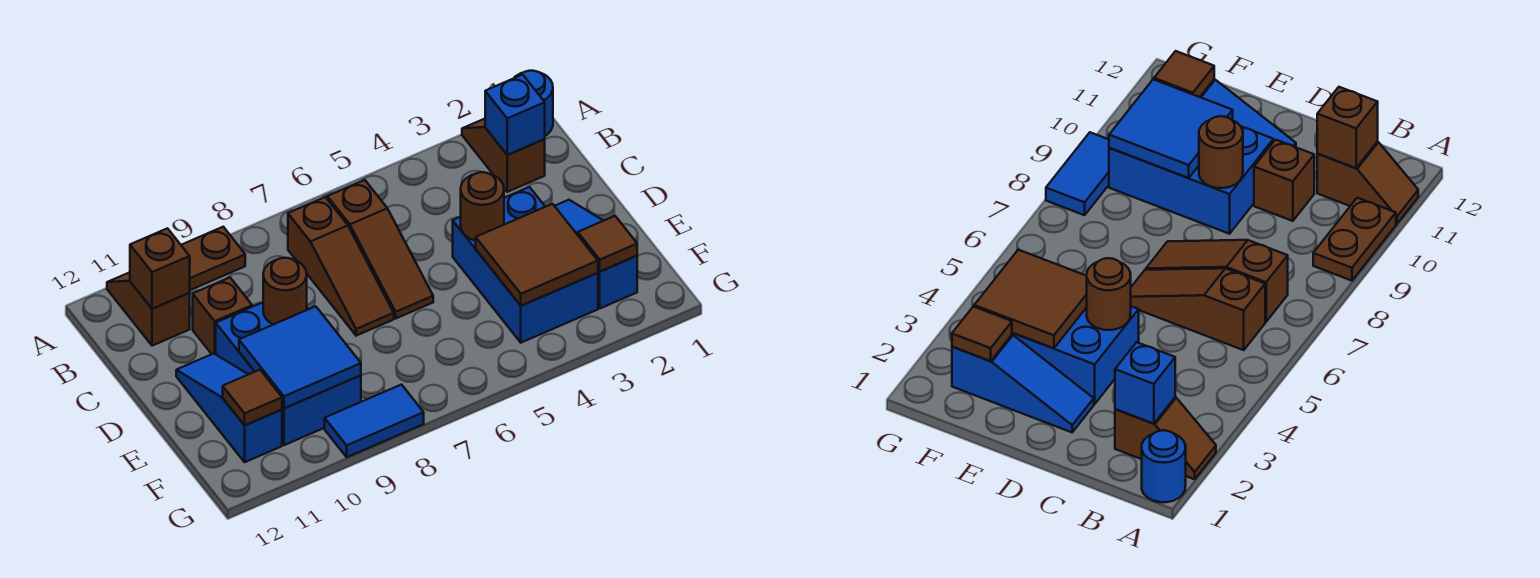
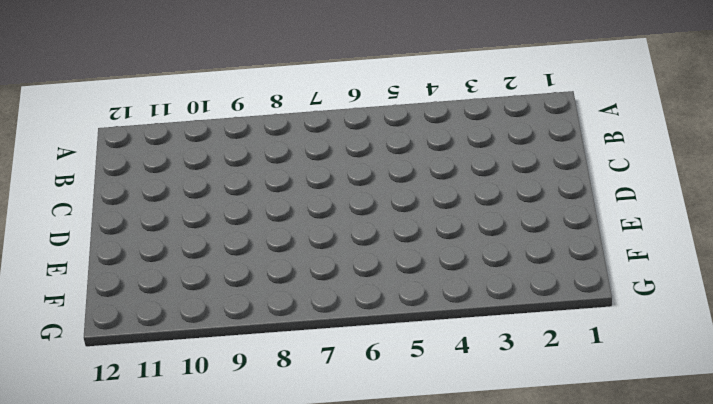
none -> blue 1x1 round brick [514,71,553,136]
none -> brown 1x2 slope [462,119,545,192]
none -> brown 1x2 plate [181,227,245,290]

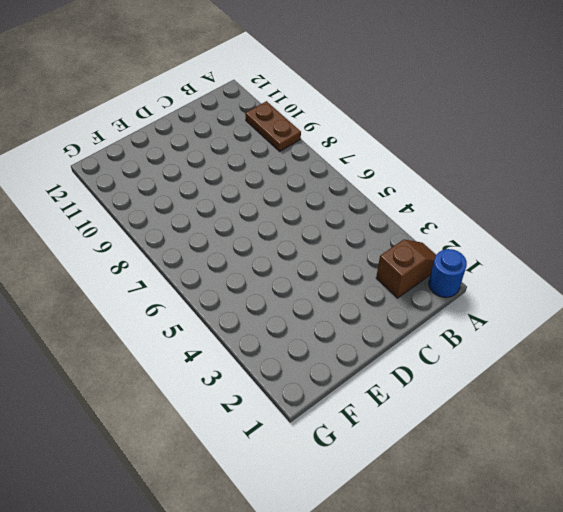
none -> brown 1x2 slope [107,272,190,346]
none -> brown 1x3 slope [327,180,433,318]
none -> brown 1x3 slope [288,197,394,336]

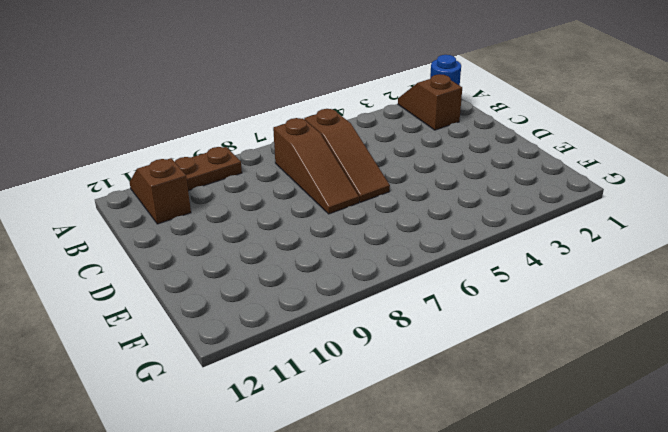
none -> brown 1x1 brick [193,278,252,354]
none -> blue 1x3 slope [555,200,637,308]
none -> blue 2x3 brick [453,187,598,343]

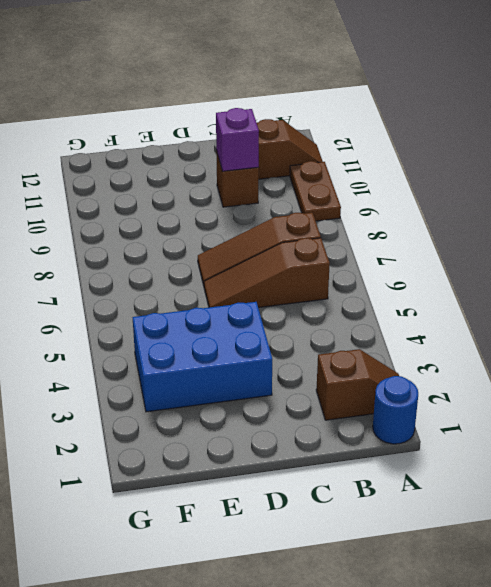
purple 1x1 brick [216,108,259,171] -> none
none -> blue 1x3 slope [555,200,637,308]
none -> blue 2x3 brick [216,302,361,445]
none -> blue 1x3 slope [176,354,282,462]

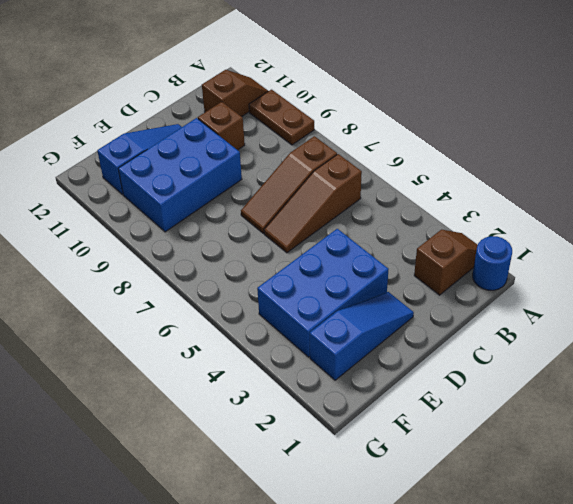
none -> blue 1x2 tile [325,385,424,457]
none -> blue 1x1 brick [485,75,545,155]
none -> brown 1x1 brick [130,228,190,309]

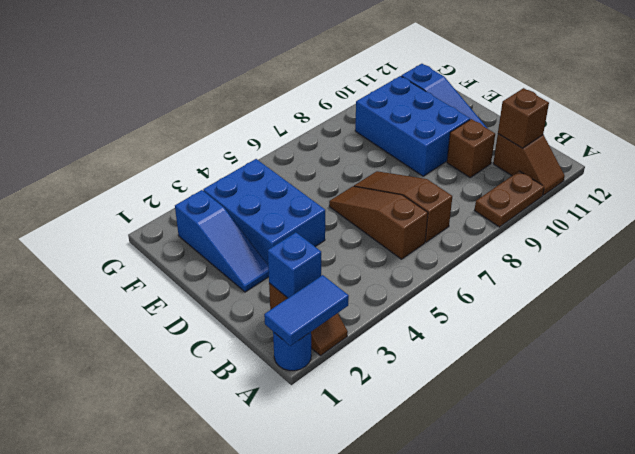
blue 1x2 tile [264,275,349,346] -> blue 1x2 tile moved to [325,385,424,457]
none -> brown 1x1 round brick [461,172,504,241]
none -> brown 1x1 round brick [263,258,307,324]
none -> brown 2x2 tile [476,204,598,306]

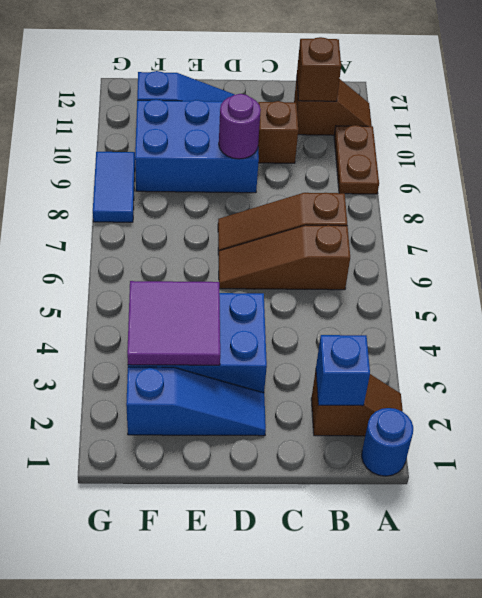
purple 1x1 round brick [219,94,261,159] -> brown 1x1 round brick [263,258,307,324]
purple 2x2 tile [127,281,220,365] -> brown 2x2 tile [476,204,598,306]
none -> brown 1x1 round brick [461,172,504,241]
none -> blue 2x2 tile [239,306,361,408]
none -> brown 1x1 tile [578,216,637,272]

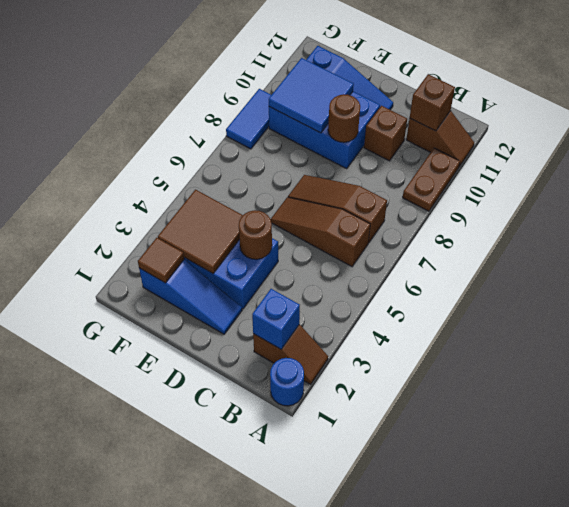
none -> brown 1x1 tile [223,370,282,425]

